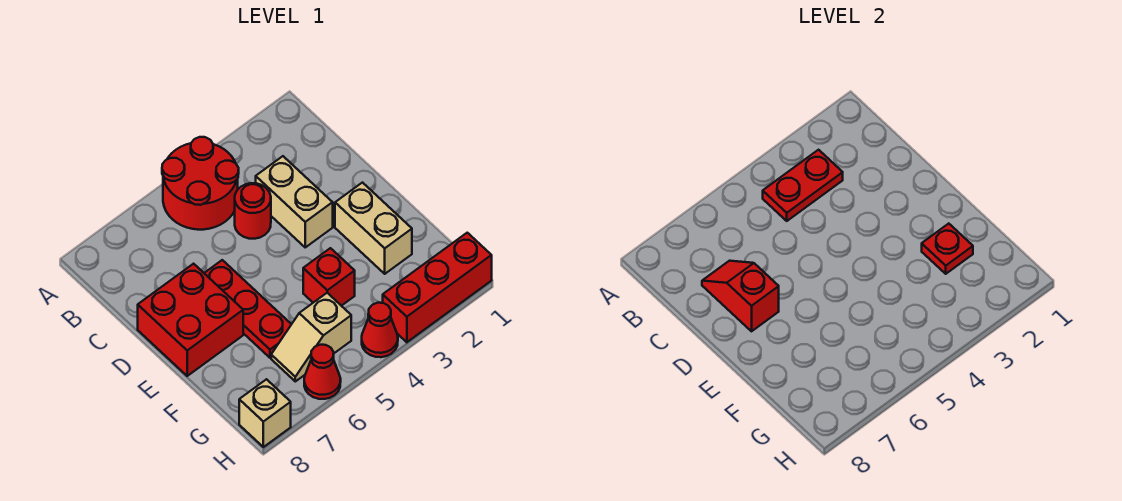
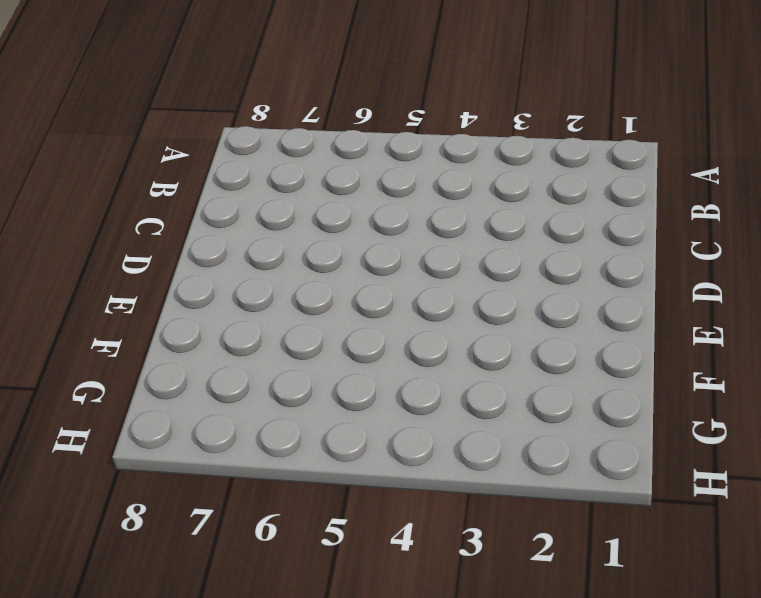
none -> red 2x2 round brick [162,137,239,230]
none -> tan 1x2 brick [256,156,333,247]
none -> red 1x1 round brick [235,183,271,239]

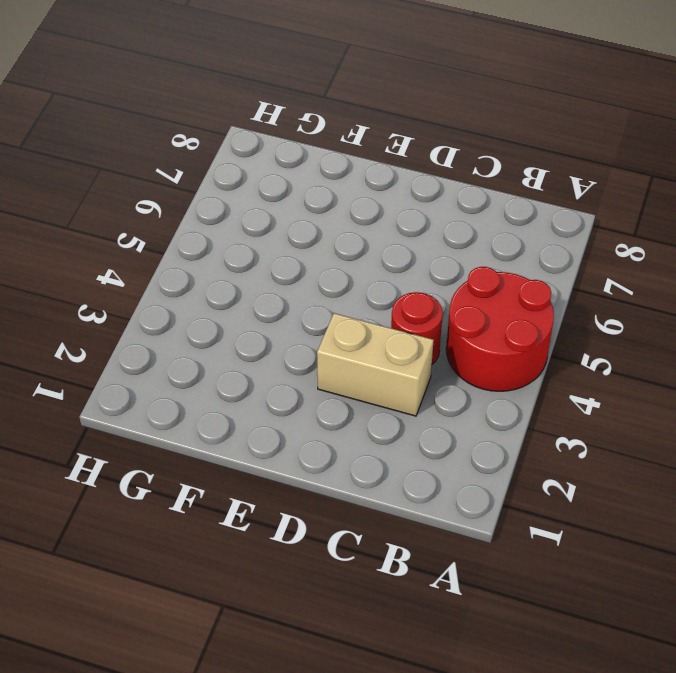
none -> red 1x3 plate [204,260,291,358]
none -> red 2x2 brick [138,264,243,376]
none -> tan 1x2 brick [335,183,412,274]

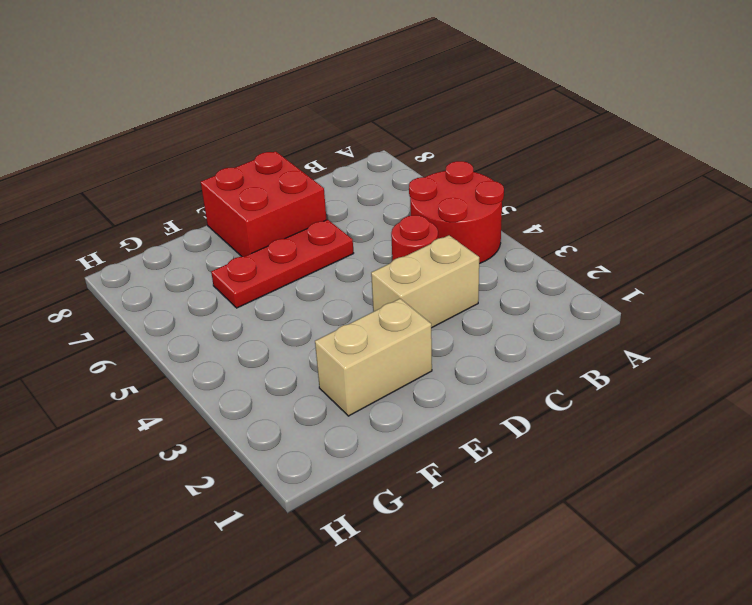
none -> red 1x1 brick [303,248,355,306]
none -> tan 1x2 slope [271,293,351,381]
none -> red 1x3 brick [383,233,492,342]

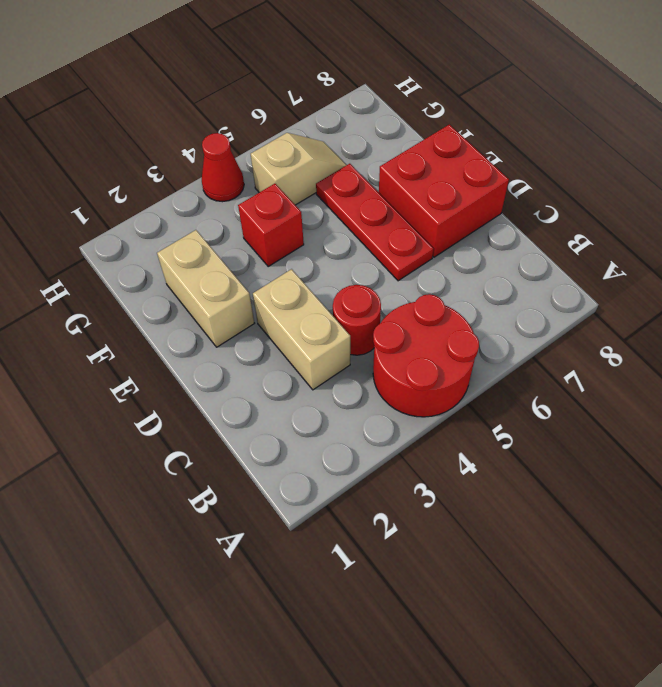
none -> red 1x3 brick [383,233,492,342]
none -> red 1x1 cone [304,345,341,399]
none -> tan 1x1 brick [239,379,291,447]

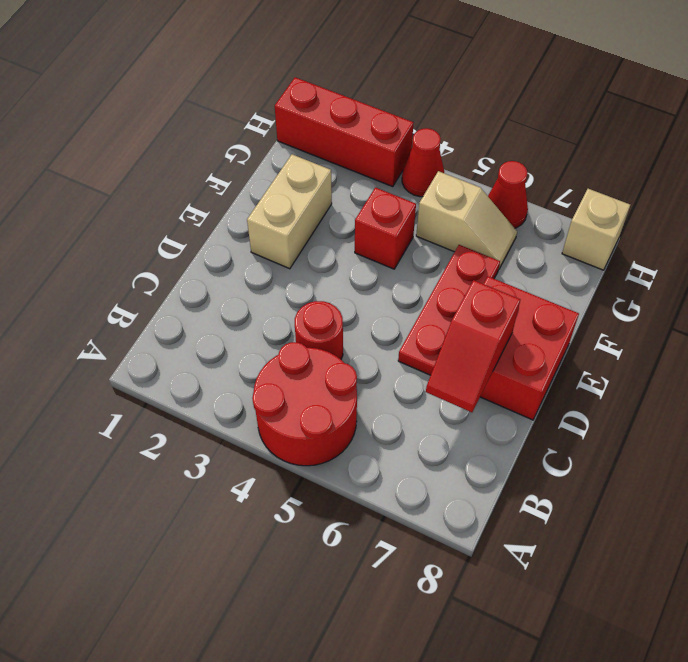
none -> tan 1x2 brick [256,156,333,247]
none -> red 1x2 plate [763,150,843,221]
none -> red 1x1 plate [922,224,973,274]

